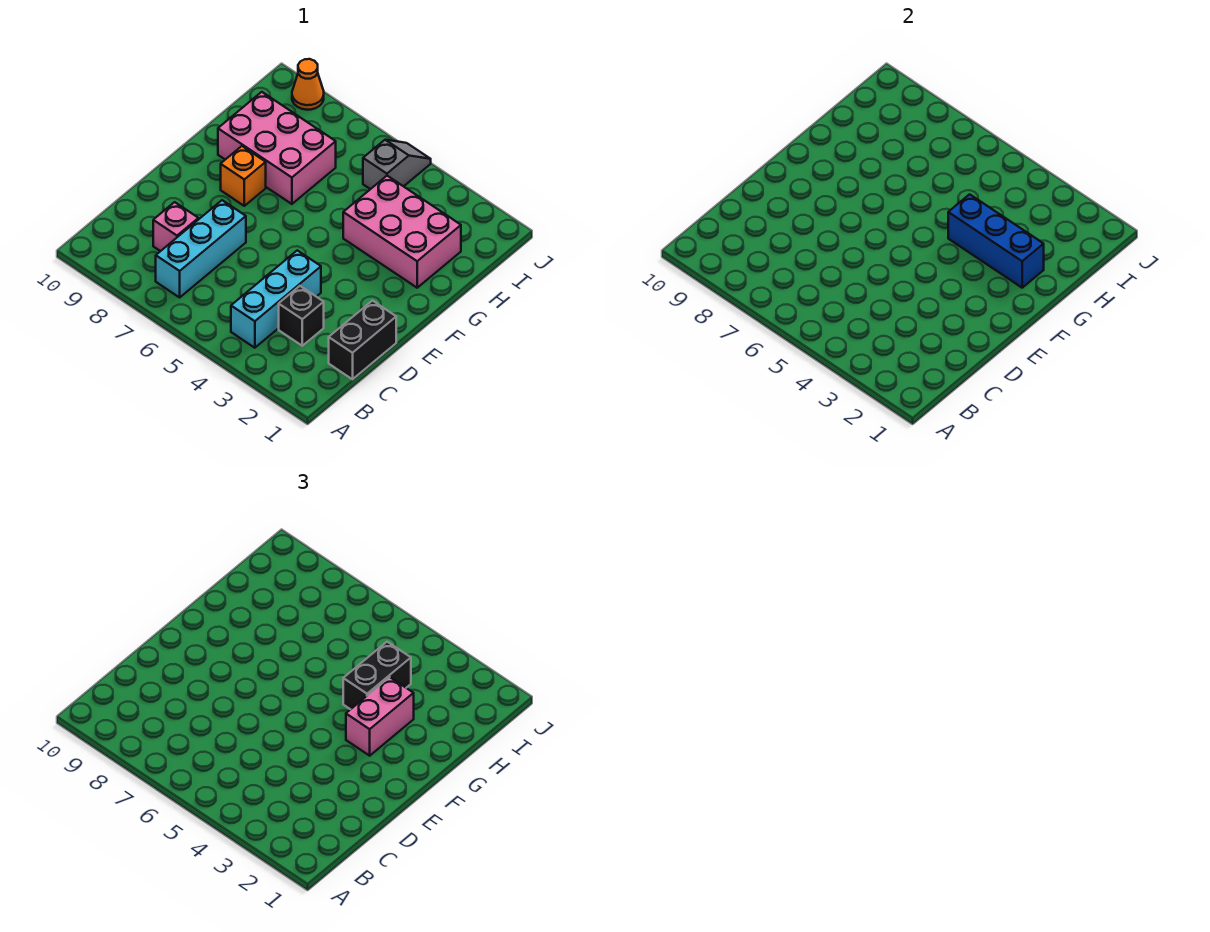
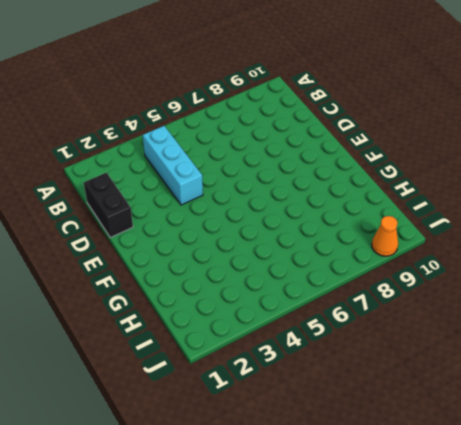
none -> cyan 1x3 brick [156,200,246,297]
none -> black 1x1 brick [279,286,324,346]
none -> pink 1x1 brick [153,202,198,251]

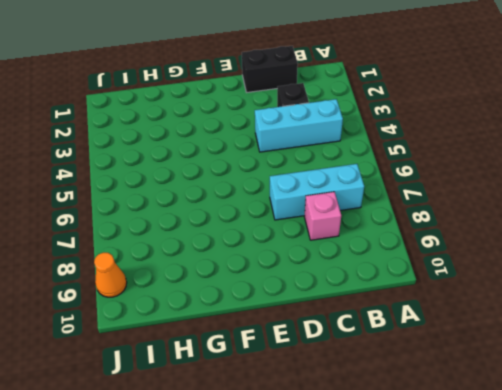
none -> orange 1x1 brick [221,146,266,206]
none -> pink 2x3 brick [343,176,461,288]
none -> pink 2x3 brick [218,92,336,204]

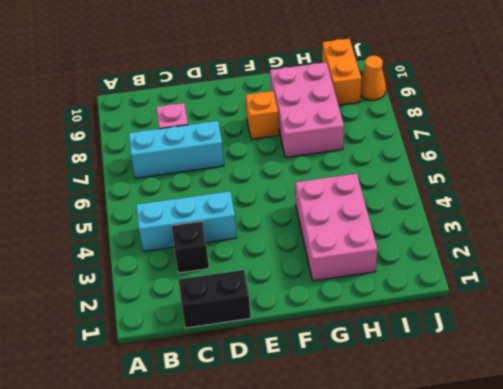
orange 1x2 brick [322,39,361,105] -> none
none -> grey 1x2 slope [363,140,431,189]
none -> blue 1x3 brick [948,194,1044,288]
none -> pink 1x2 brick [346,677,414,756]

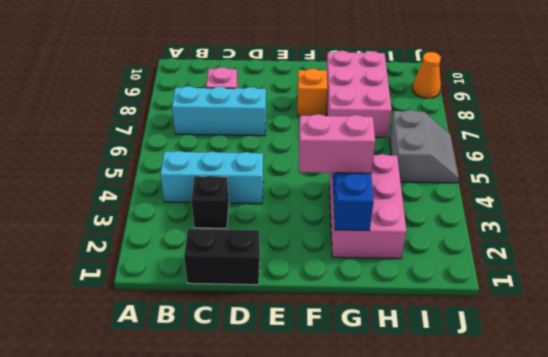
grey 2x2 slope [389,110,459,183] -> grey 1x2 slope [363,140,431,189]
none -> black 1x2 brick [343,642,411,709]

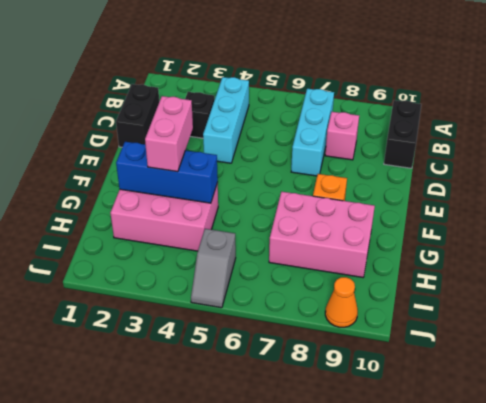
black 1x2 brick [384,100,421,168] -> black 1x2 brick moved to [343,642,411,709]

